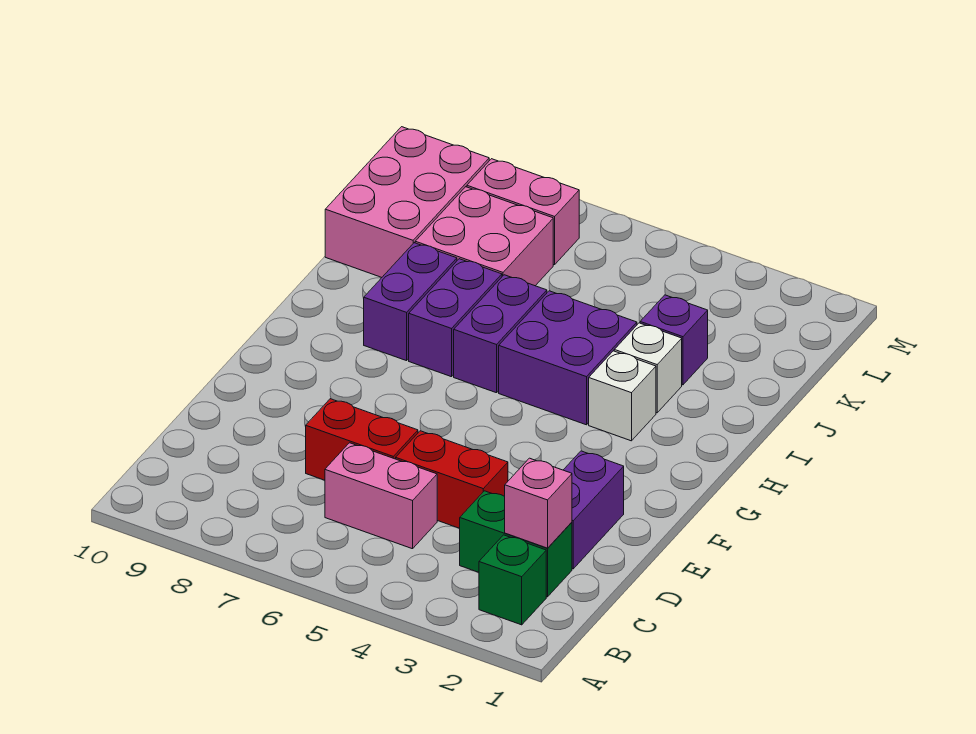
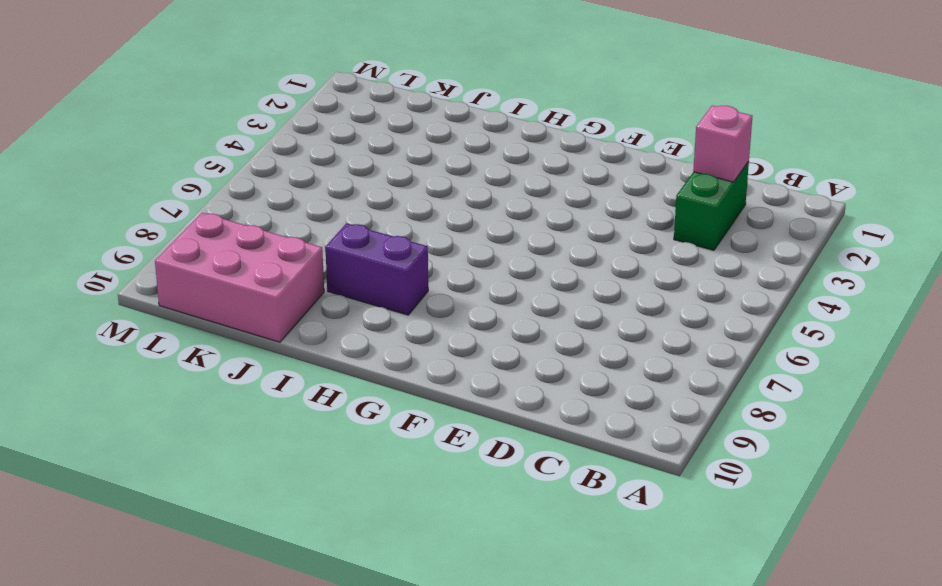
none -> green 1x1 brick [479,535,546,625]
none -> pink 1x2 brick [325,443,437,549]
none -> purple 1x2 brick [564,451,624,569]

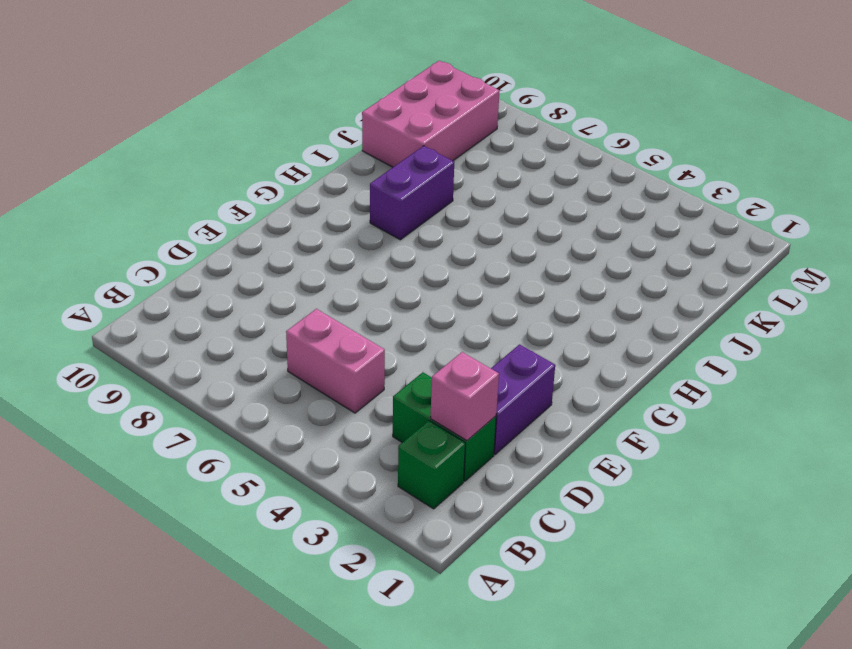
none -> red 1x2 brick [396,431,508,528]
none -> red 1x2 brick [306,399,418,480]
none -> white 1x1 brick [589,351,656,441]

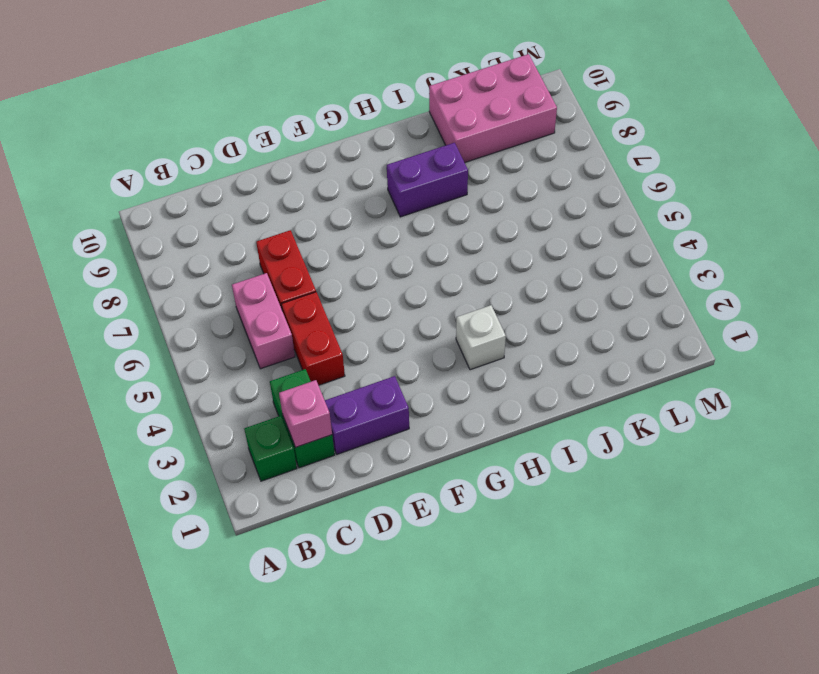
none -> purple 2x2 brick [499,291,637,425]
none -> purple 1x2 brick [454,275,547,393]
none -> purple 1x2 brick [409,259,502,377]

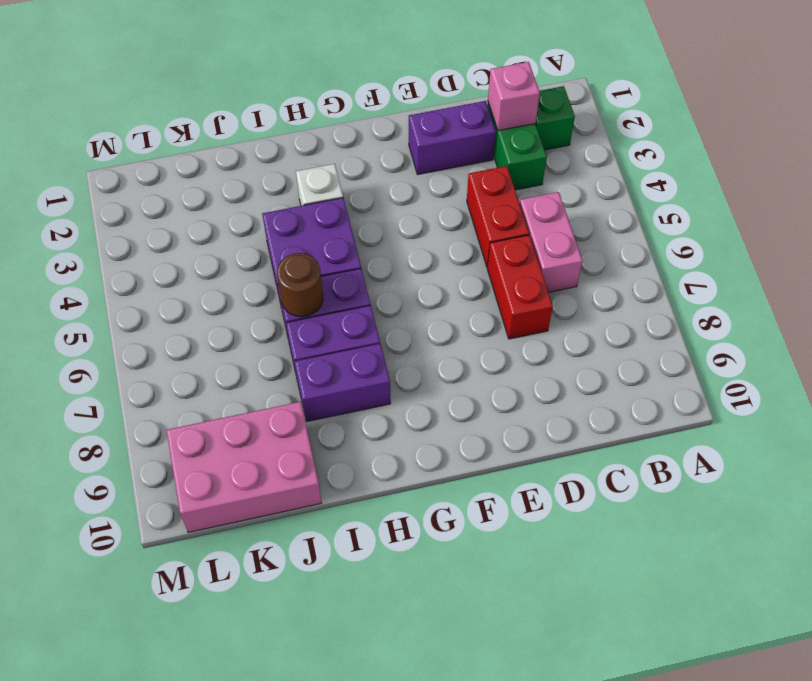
brown 1x1 round brick [277,253,323,317] -> none
none -> white 1x1 brick [614,323,682,413]
none -> purple 1x1 brick [640,295,708,385]
none -> pink 2x2 brick [415,187,553,286]

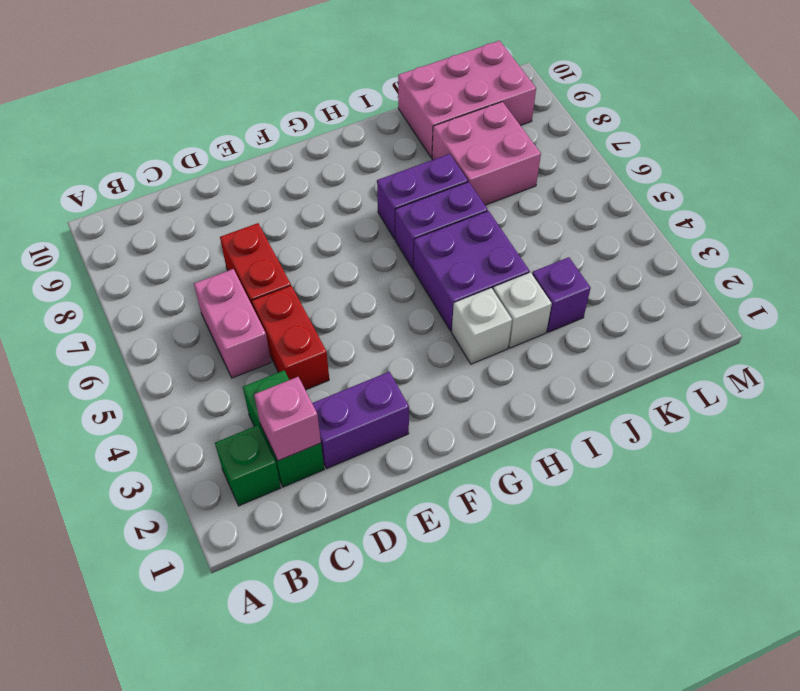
none -> purple 1x2 brick [364,243,457,361]
none -> pink 1x2 brick [467,159,579,265]

